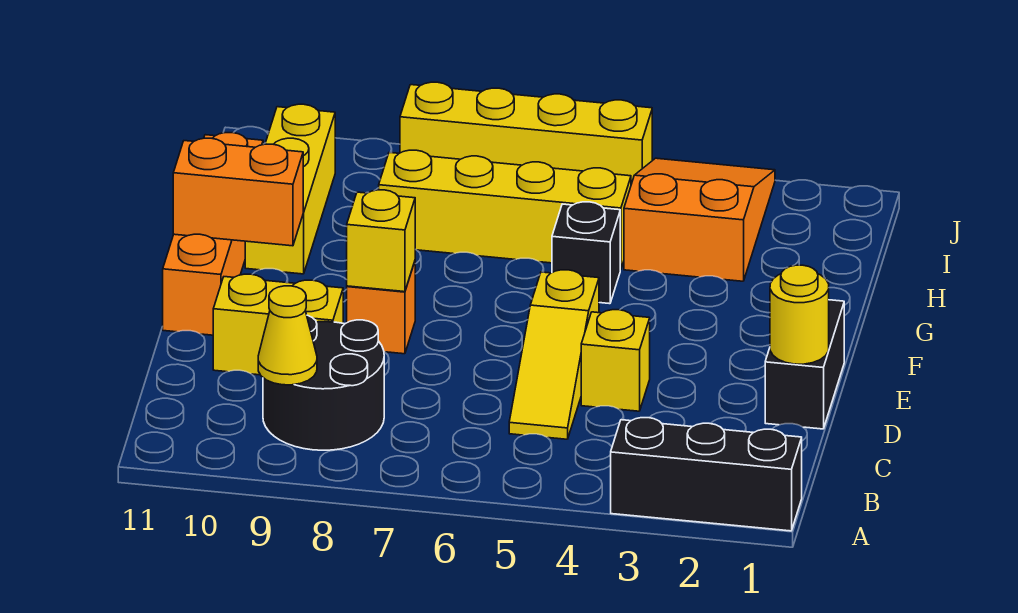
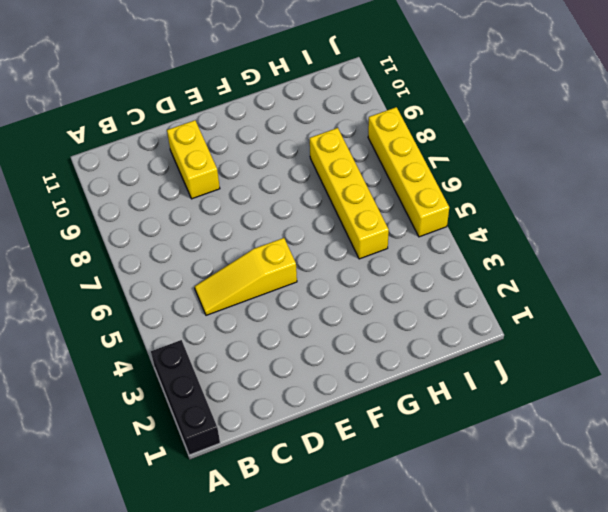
none -> black 2x2 round brick [263,315,384,450]
none -> black 1x2 brick [765,300,844,429]
none -> yellow 1x1 brick [581,310,650,411]

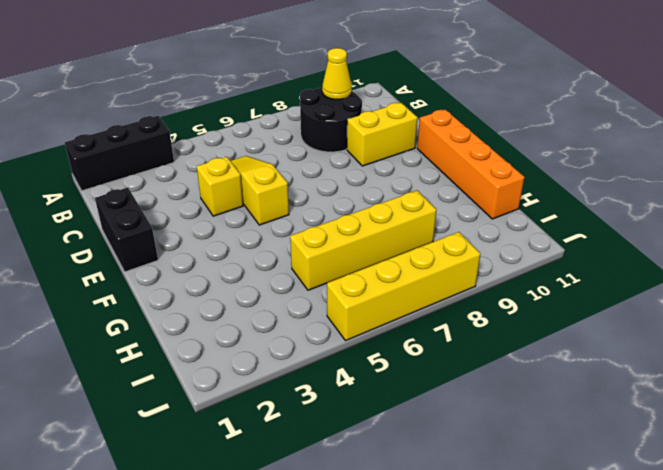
none -> orange 1x1 brick [347,262,415,354]
none -> black 1x1 brick [552,202,620,304]
none -> yellow 1x3 brick [245,104,335,274]

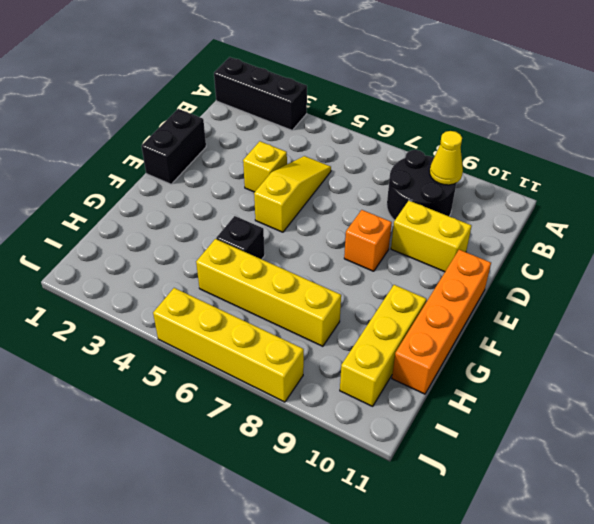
none -> orange 2x3 slope [624,158,775,281]
none -> yellow 1x1 round brick [770,265,829,364]
none -> yellow 1x1 brick [347,190,415,292]

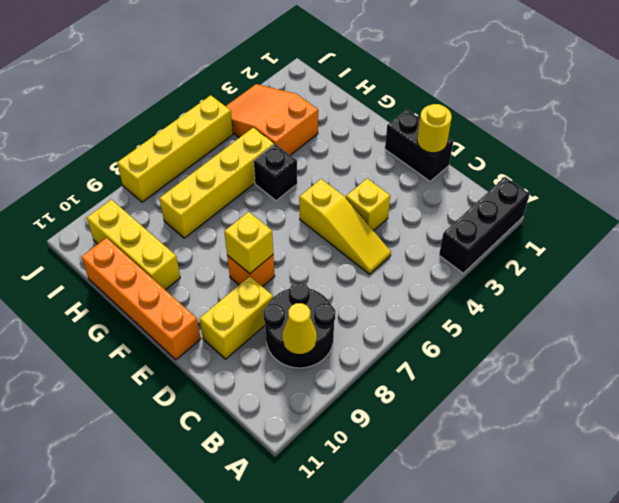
none -> orange 1x2 brick [173,138,303,246]

